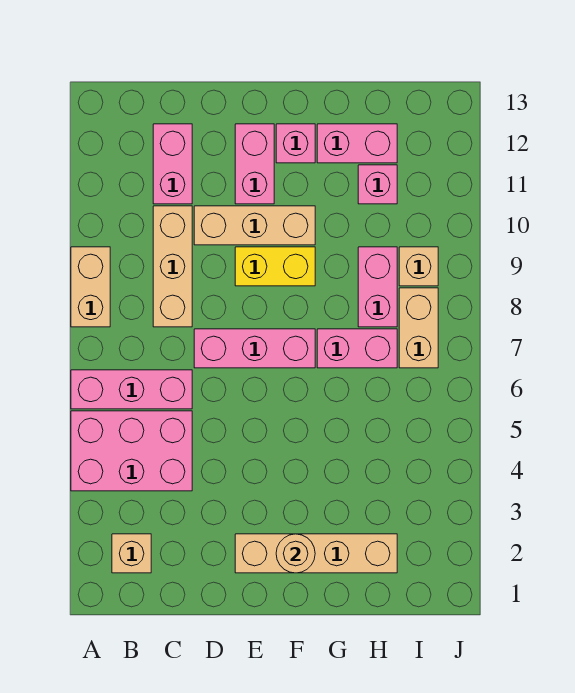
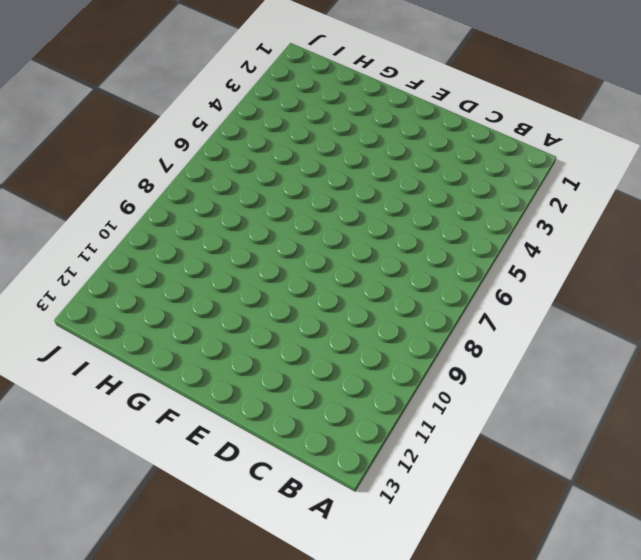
none -> pink 2x3 brick [71,411,192,491]
none -> pink 1x3 brick [71,370,192,409]
none -> tan 1x2 brick [71,247,110,327]

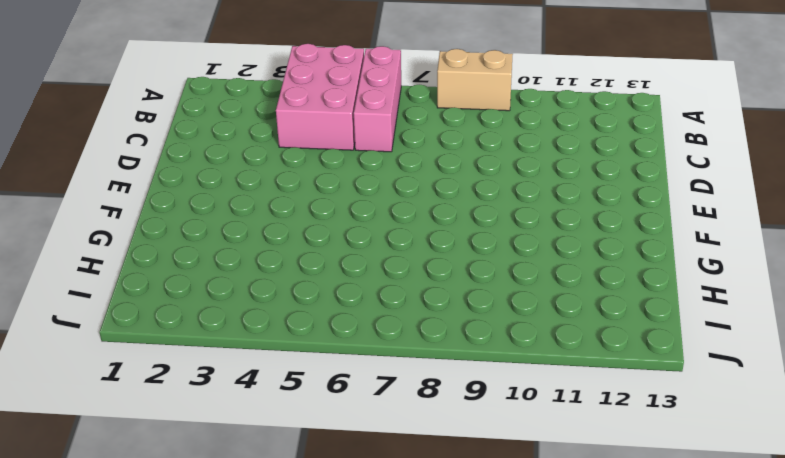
none -> tan 1x1 brick [112,534,151,573]
none -> tan 1x3 brick [153,206,192,327]
none -> pink 1x2 brick [153,124,192,204]

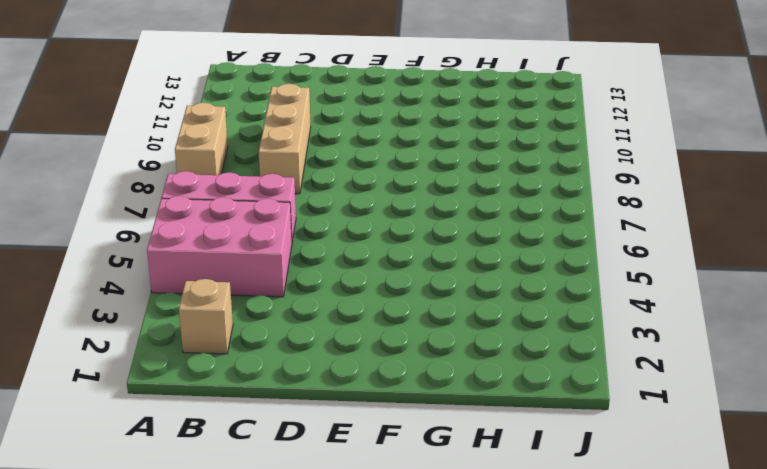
none -> pink 1x2 brick [153,124,192,204]
none -> pink 1x3 brick [194,329,315,368]
none -> tan 1x3 brick [194,206,315,245]

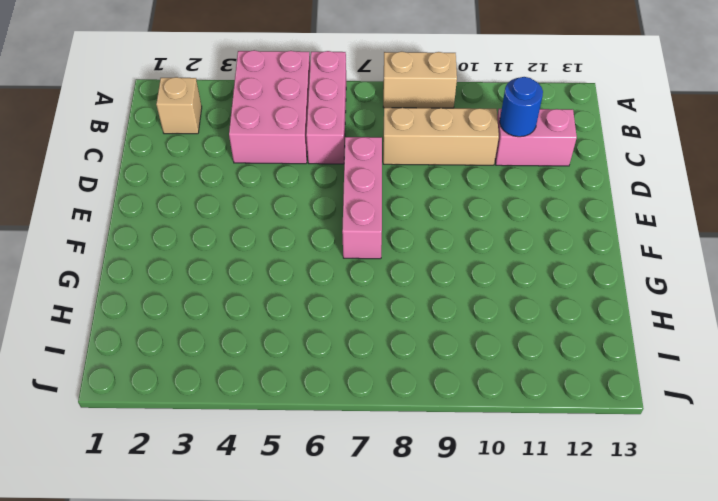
blue 1x1 round brick [500,77,543,137] -> none
none -> tan 1x3 brick [194,206,315,245]
none -> tan 1x4 brick [235,534,397,573]
none -> yellow 1x2 brick [235,247,315,286]

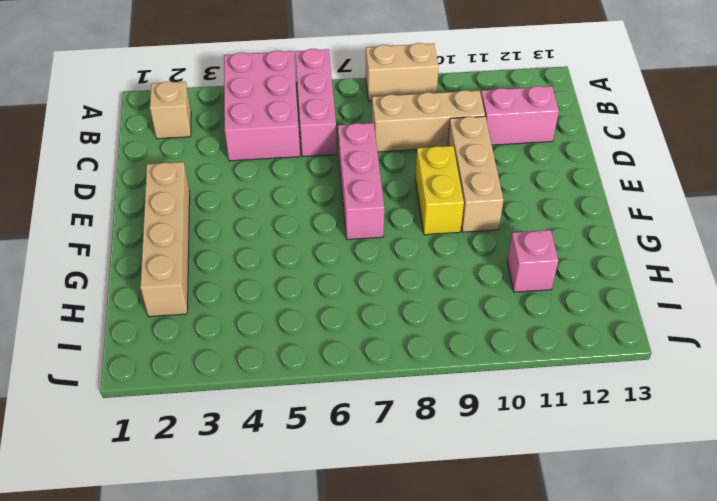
none -> pink 1x2 brick [235,124,274,204]
none -> pink 1x1 brick [276,124,315,163]
none -> pink 1x2 brick [317,329,397,368]

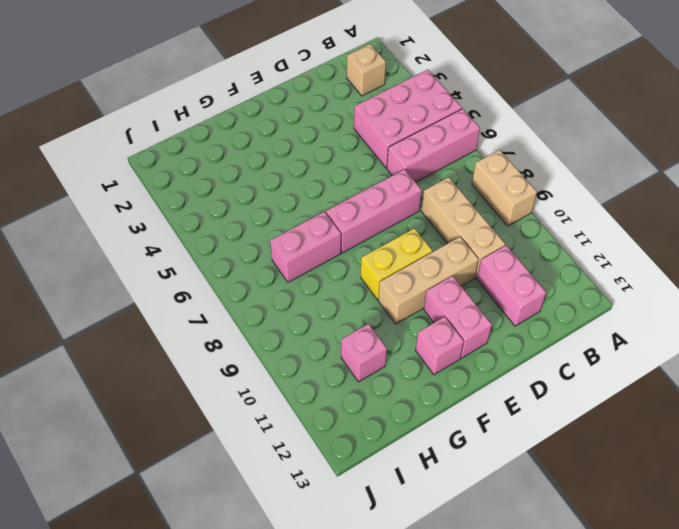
none -> tan 1x4 brick [235,534,397,573]
none -> pink 1x2 brick [317,124,397,163]
none -> pink 1x2 brick [358,247,397,327]

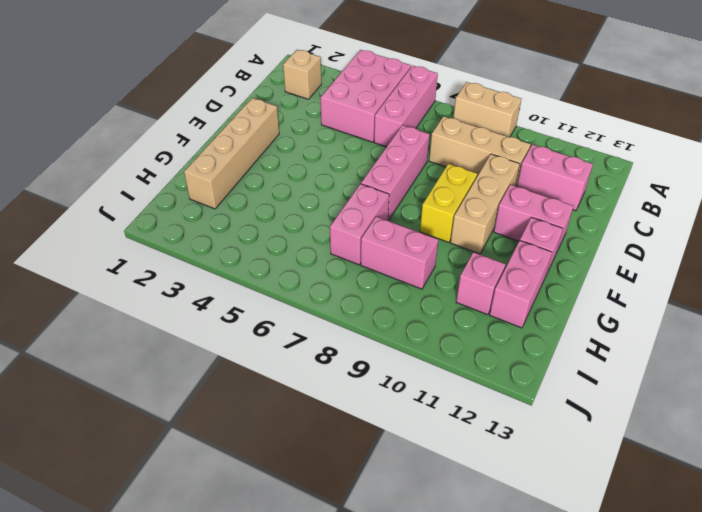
none -> tan 1x2 brick [399,288,438,368]
none -> tan 1x1 brick [399,247,438,286]
none -> tan 1x1 round brick [276,534,315,573]

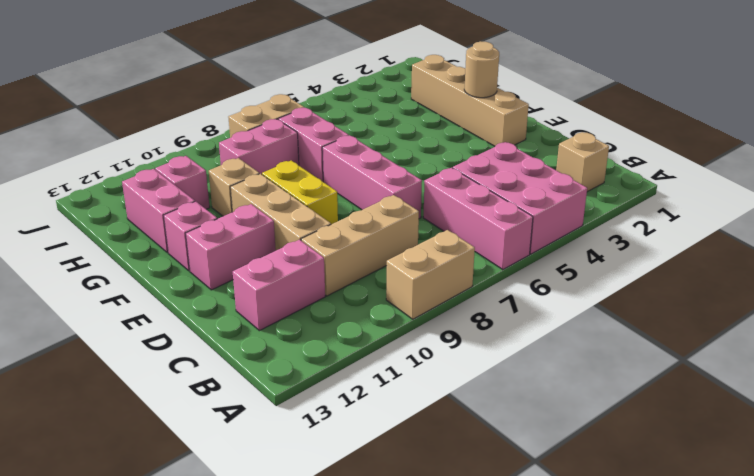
tan 1x1 brick [209,158,259,216] -> tan 1x1 brick moved to [399,247,438,286]

